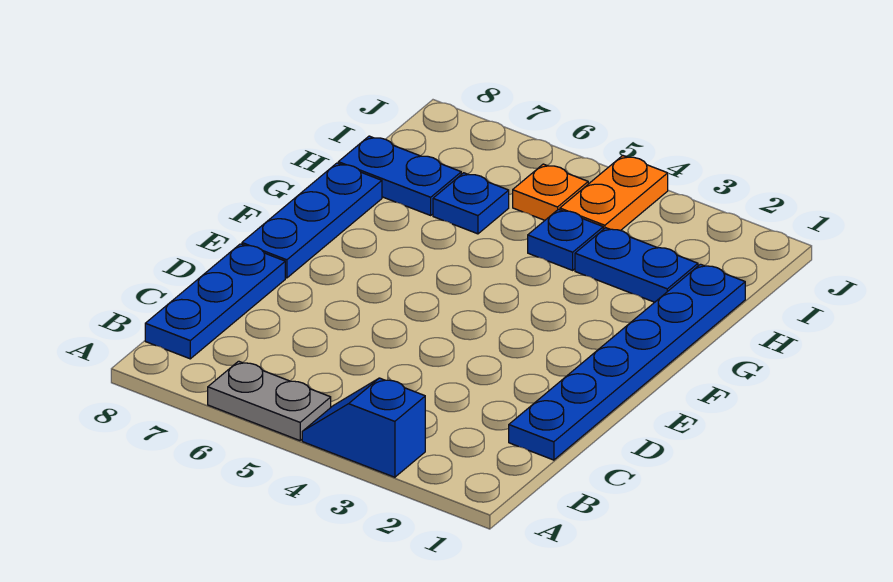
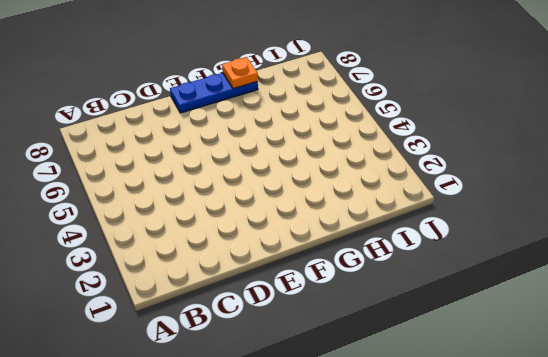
orange 1x1 plate [222,57,258,89] -> orange 1x1 plate moved to [513,164,588,220]
none -> blue 1x2 slope [302,378,425,477]
none -> grey 1x2 plate [208,361,331,441]

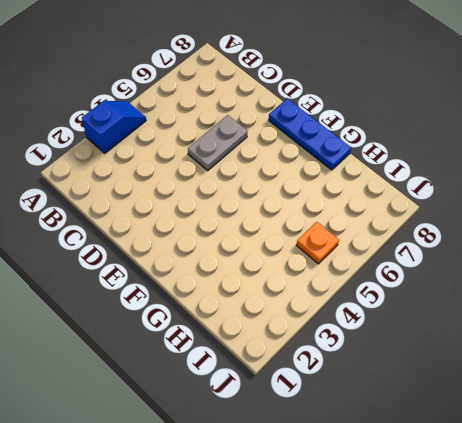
grey 1x2 plate [188,115,248,170] -> grey 1x2 plate moved to [208,361,331,441]
none -> blue 1x3 plate [145,244,285,359]
none -> blue 1x6 plate [509,264,745,460]

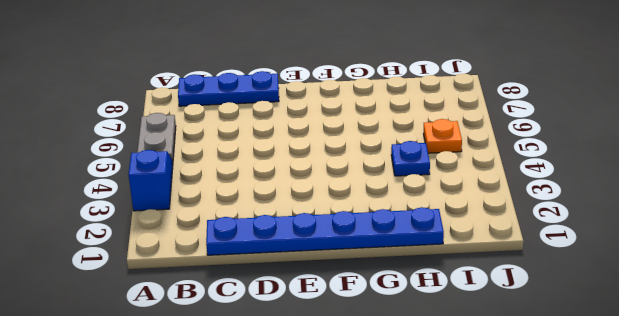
none -> blue 1x3 plate [242,163,382,278]
none -> blue 1x2 plate [575,228,698,302]

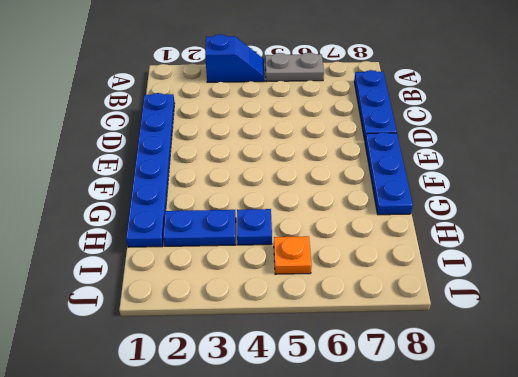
none -> blue 1x1 plate [433,173,509,234]
none -> blue 1x2 plate [338,136,461,215]

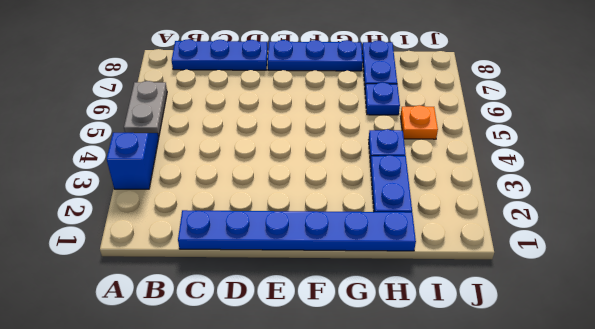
none -> orange 1x2 plate [560,156,668,231]

